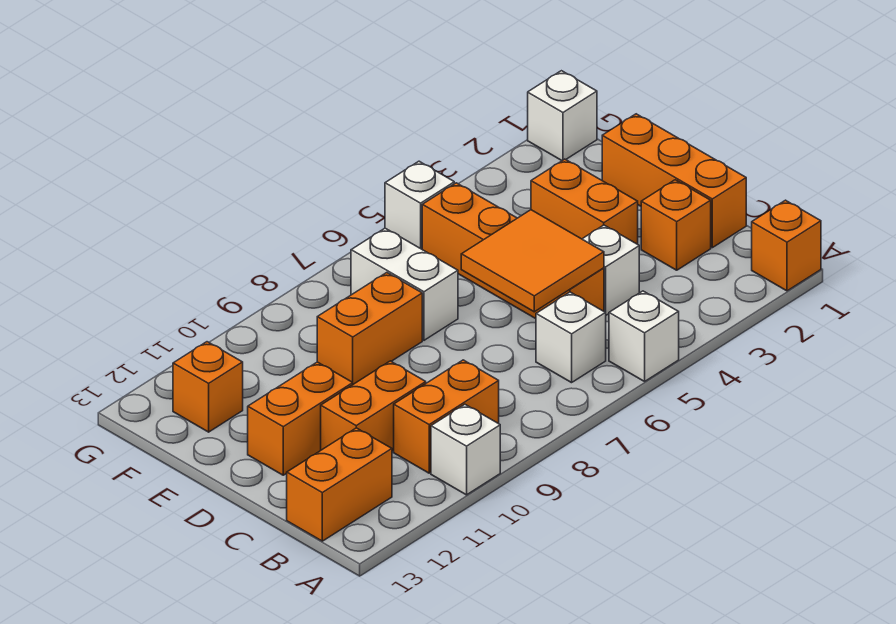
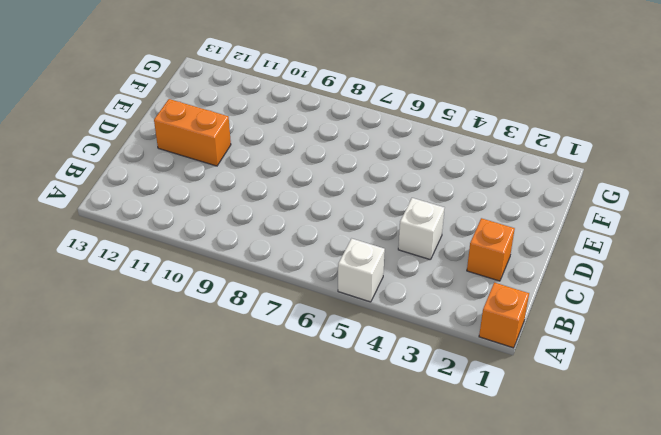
none -> white 1x1 brick [431,404,500,495]
none -> white 1x1 brick [536,292,606,383]
none -> orange 1x2 brick [394,360,499,473]

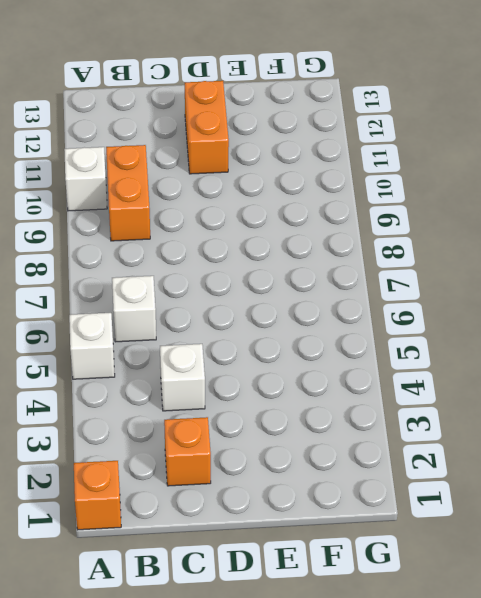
none -> orange 1x2 brick [287,428,392,541]
none -> orange 1x3 brick [602,114,746,248]
none -> orange 1x4 brick [422,183,604,319]

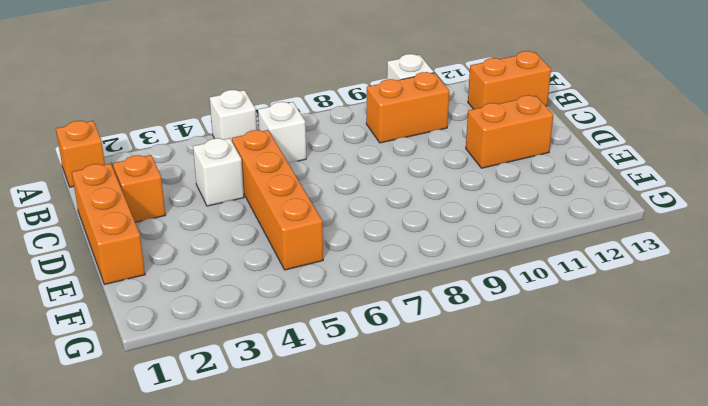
none -> orange 1x2 brick [321,361,426,451]
none -> orange 1x2 brick [531,159,638,244]
none -> white 1x2 brick [351,228,458,340]

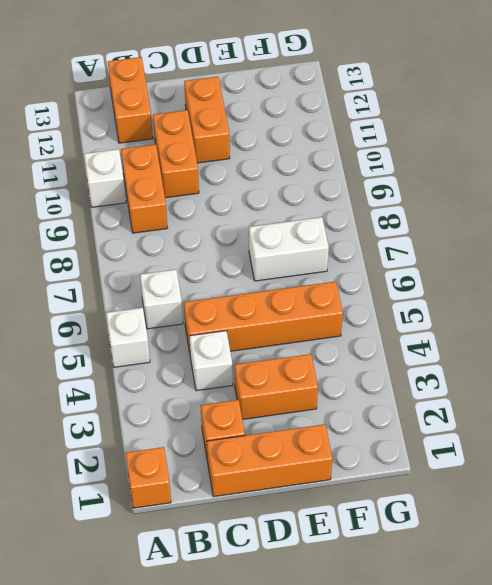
none -> orange 1x2 brick [317,273,422,384]
none -> orange 1x1 brick [173,342,243,432]
none -> white 1x1 brick [528,71,597,161]

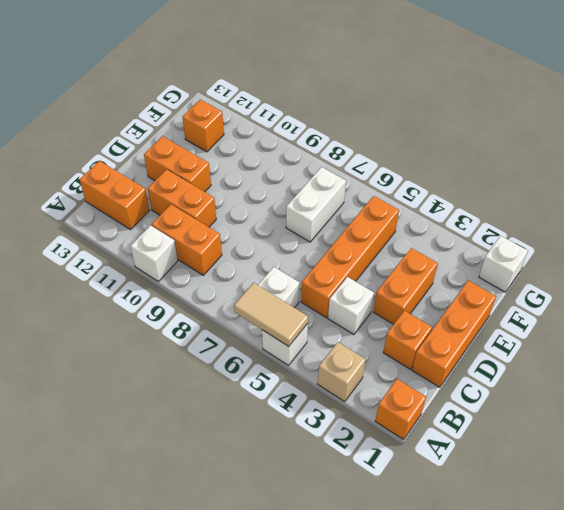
tan 1x1 brick [318,342,366,402] -> none
tan 1x2 tile [234,283,308,346] -> none
none -> orange 1x2 brick [317,273,422,384]
none -> white 1x1 brick [385,161,454,249]
none -> orange 2x2 tile [461,210,604,312]

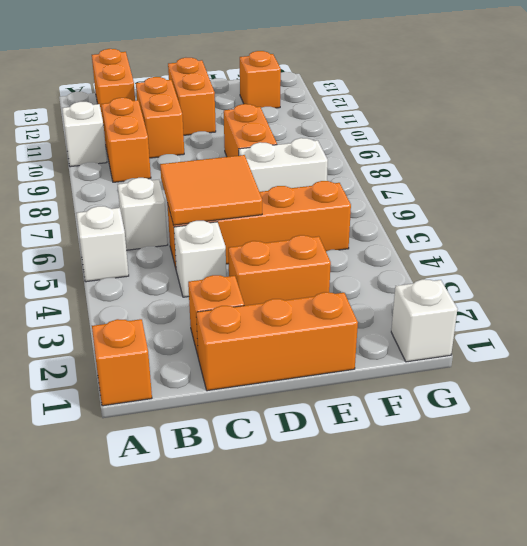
none -> white 1x1 brick [385,161,454,249]

